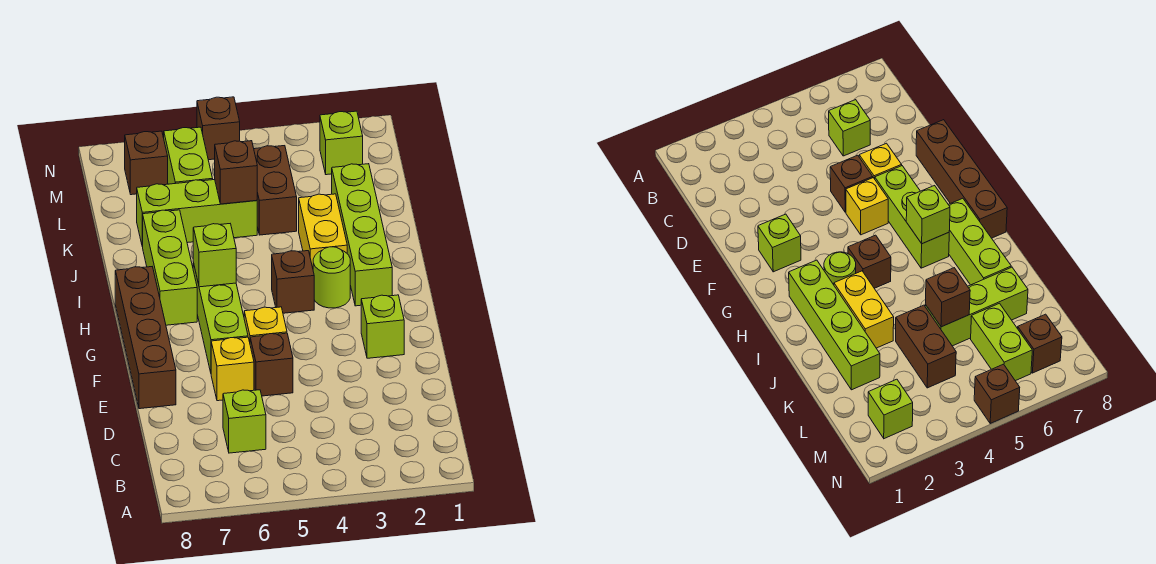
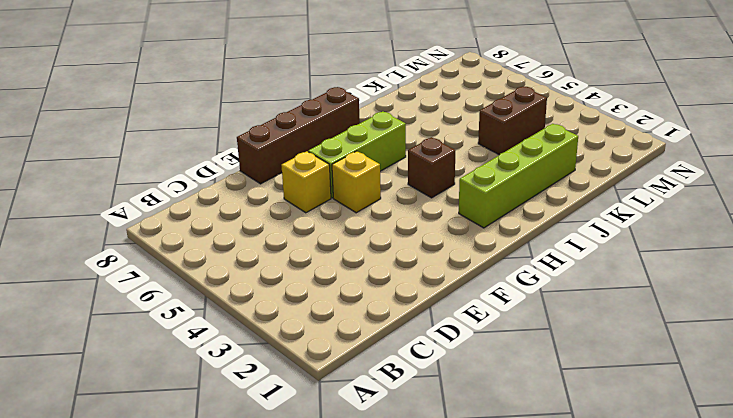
none -> lime 1x1 brick [223,390,266,453]
none -> brown 1x1 brick [250,333,293,396]
none -> lime 1x1 brick [361,295,404,358]

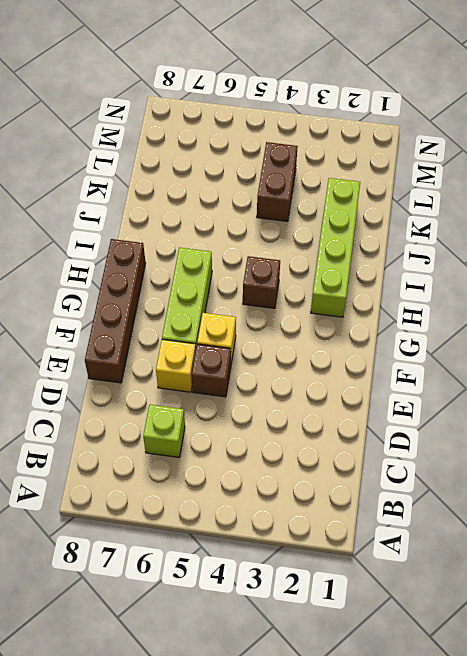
none -> lime 1x1 brick [361,295,404,358]
none -> lime 1x1 round brick [313,247,350,308]
none -> lime 1x3 brick [143,210,197,325]

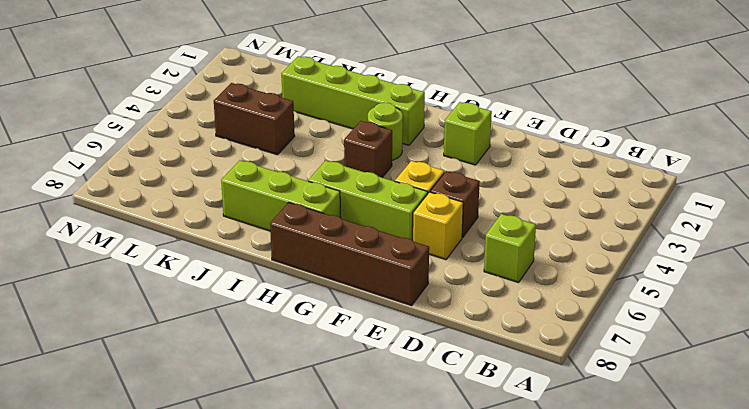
none -> yellow 1x2 brick [299,194,347,268]
none -> lime 1x3 brick [137,180,257,247]
none -> lime 1x2 brick [164,127,213,184]

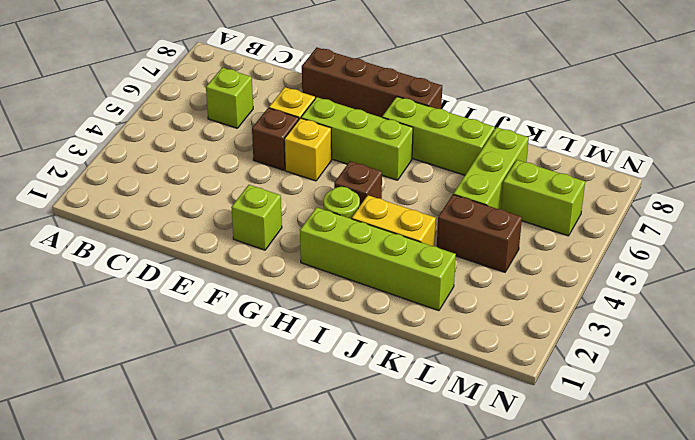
none -> lime 1x1 brick [320,111,363,175]
none -> brown 1x1 brick [125,131,168,195]
none -> brown 1x1 brick [197,97,240,160]

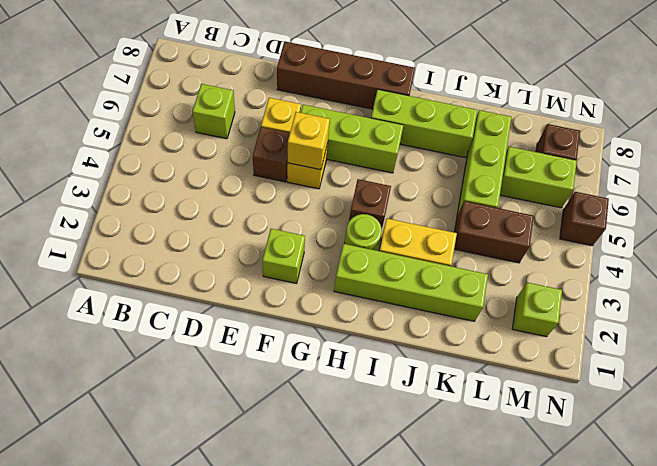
yellow 1x1 brick [288,112,330,170] -> none
none -> lime 1x1 brick [193,224,236,287]
none -> brown 1x1 brick [215,141,257,204]

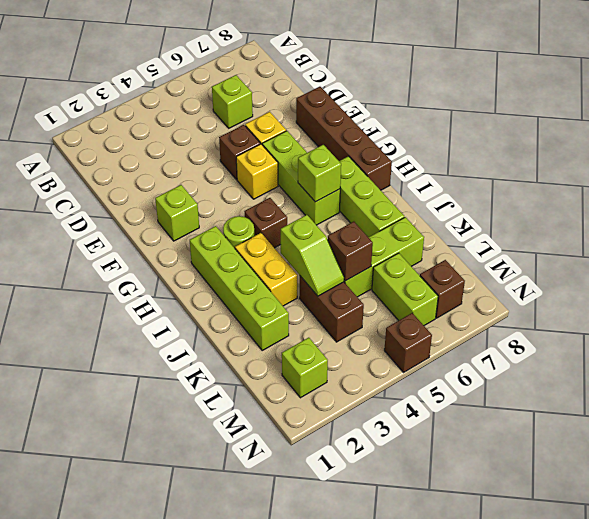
lime 1x2 slope [281,215,344,296] -> none

